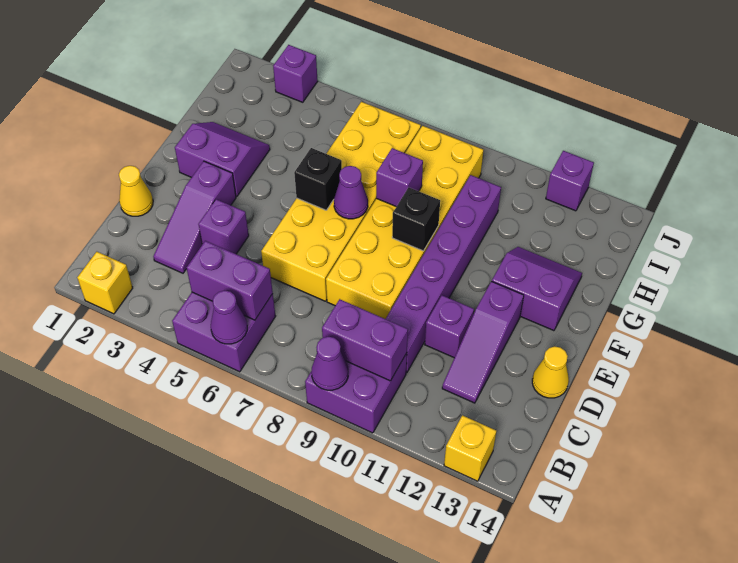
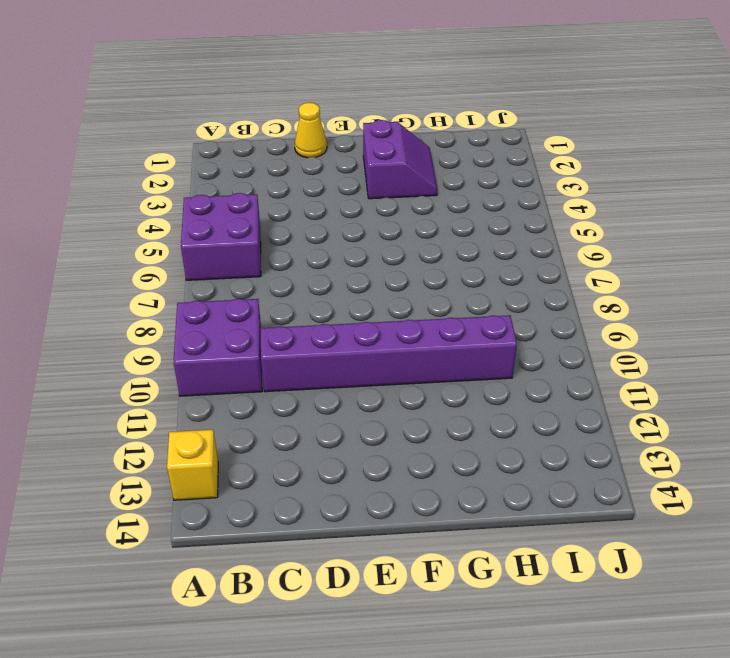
none -> yellow 1x1 brick [77,252,133,314]
none -> purple 1x3 slope [153,161,236,273]
none -> purple 1x3 slope [442,281,524,403]

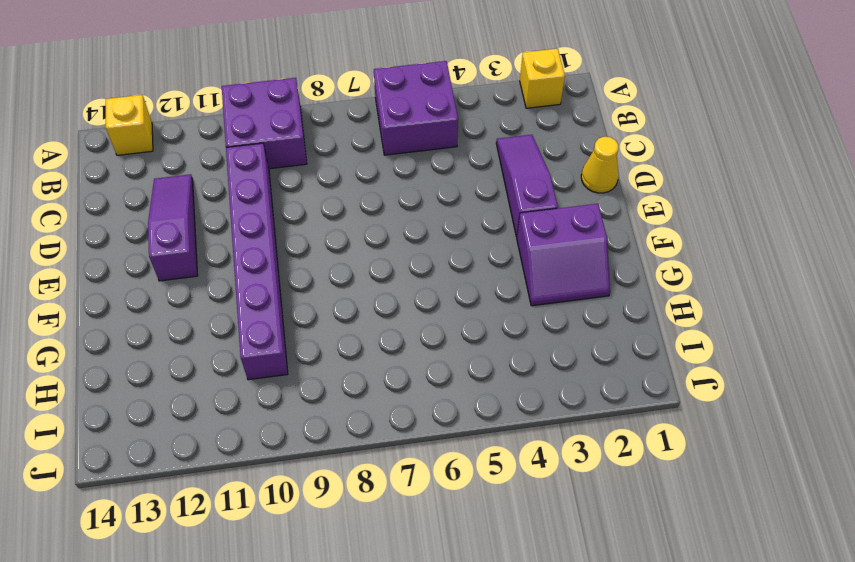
none -> purple 1x1 brick [198,199,249,254]
none -> yellow 2x6 brick [261,102,421,301]
none -> yellow 2x6 brick [326,126,483,319]

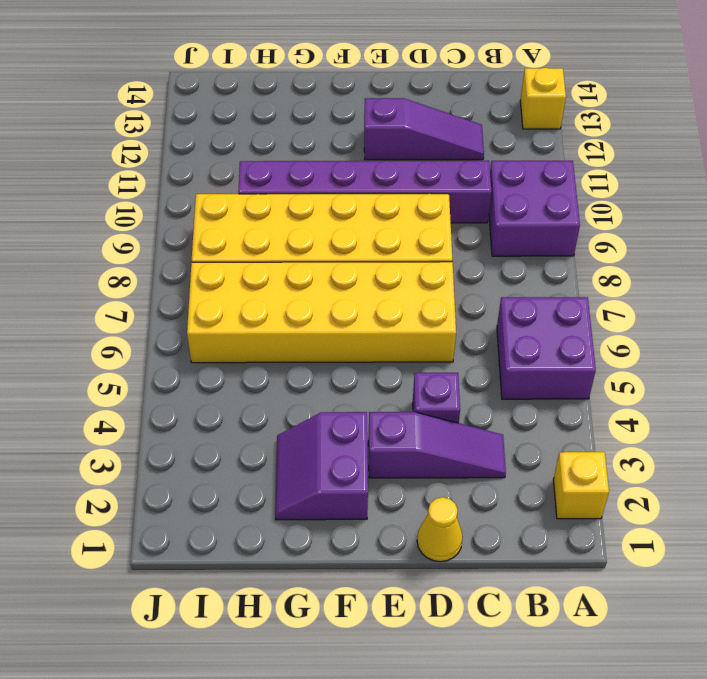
none -> purple 1x1 brick [425,295,474,358]
none -> yellow 1x1 cone [532,346,569,398]
none -> purple 2x2 slope [492,247,582,331]

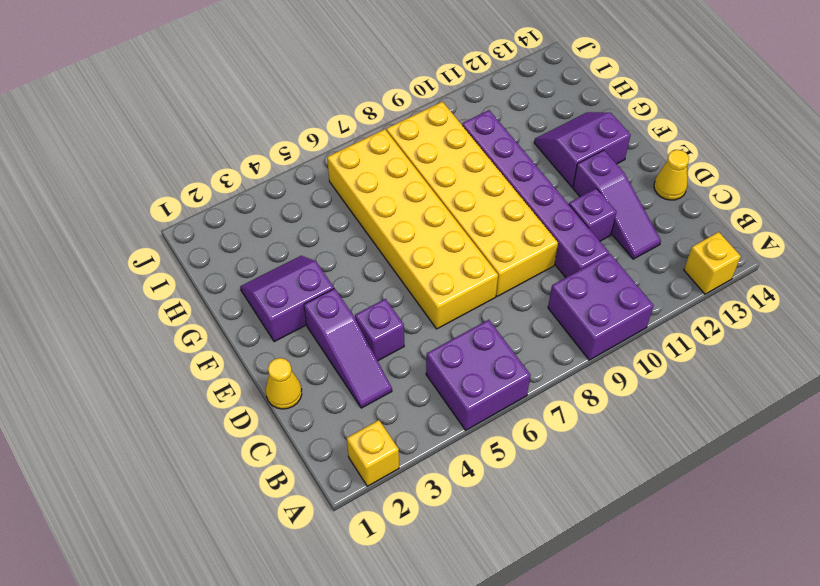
none -> purple 1x1 brick [273,45,318,102]
none -> purple 1x1 brick [546,151,594,211]
none -> purple 1x1 cone [211,291,247,344]

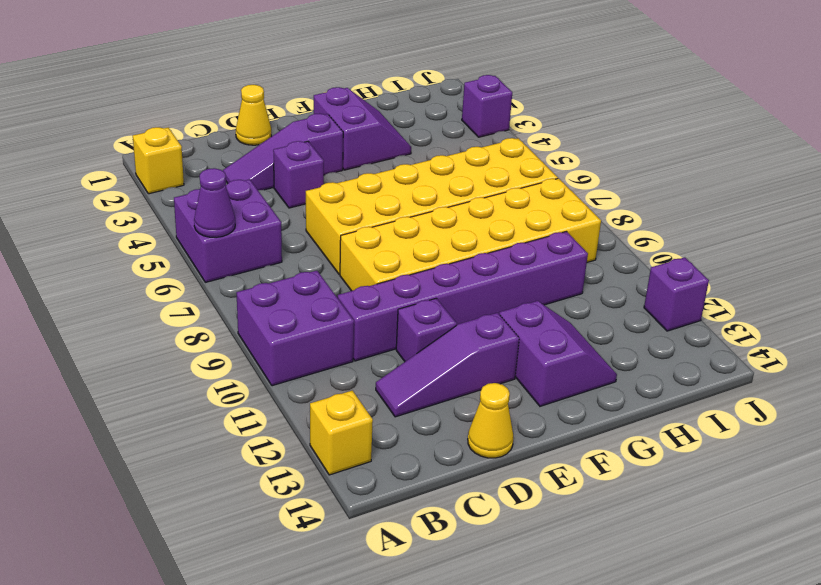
none -> purple 1x1 cone [312,337,348,390]
none -> purple 1x2 brick [187,241,273,320]
none -> purple 1x2 brick [322,299,408,381]

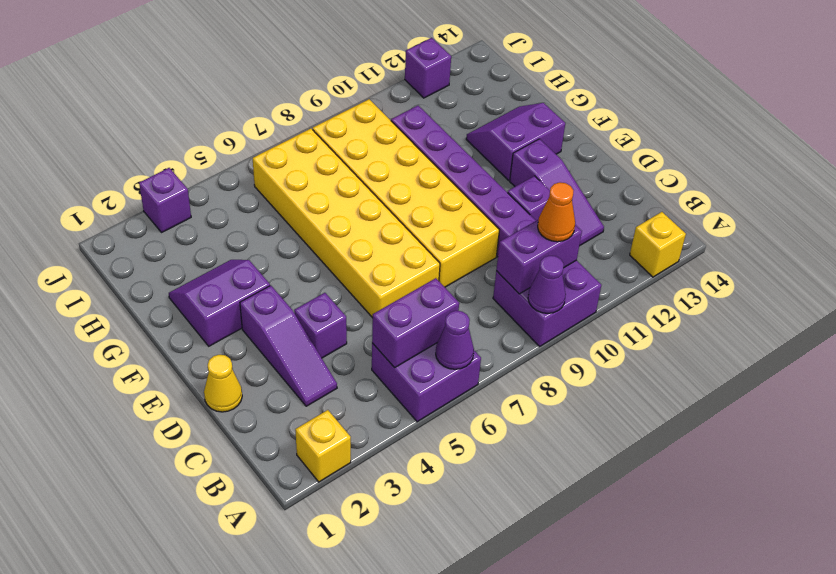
orange 1x1 cone [538,182,575,242] -> none
none -> yellow 1x1 cone [532,346,569,398]
none -> black 1x1 brick [294,148,342,210]
none -> purple 1x1 cone [334,166,368,219]

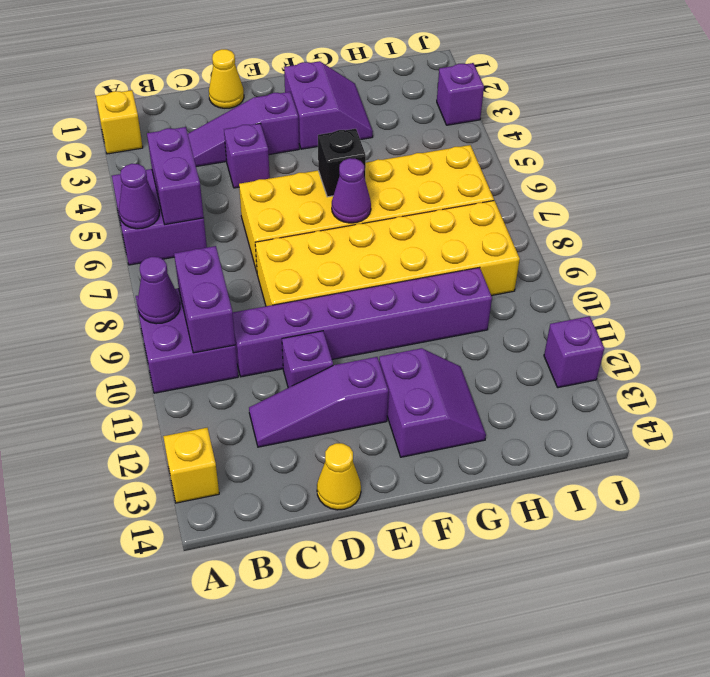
none -> black 1x1 brick [392,187,440,251]
none -> purple 1x1 brick [376,148,423,207]

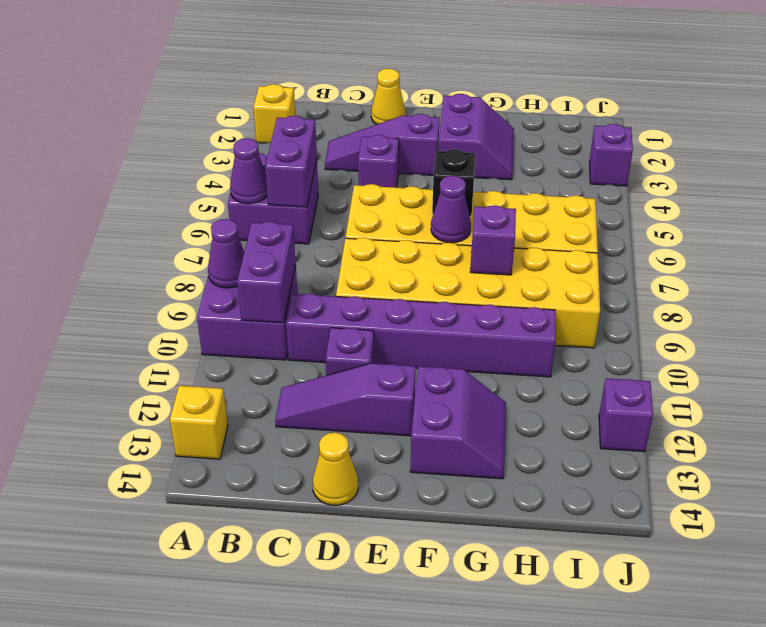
none -> black 1x1 brick [392,187,440,251]

